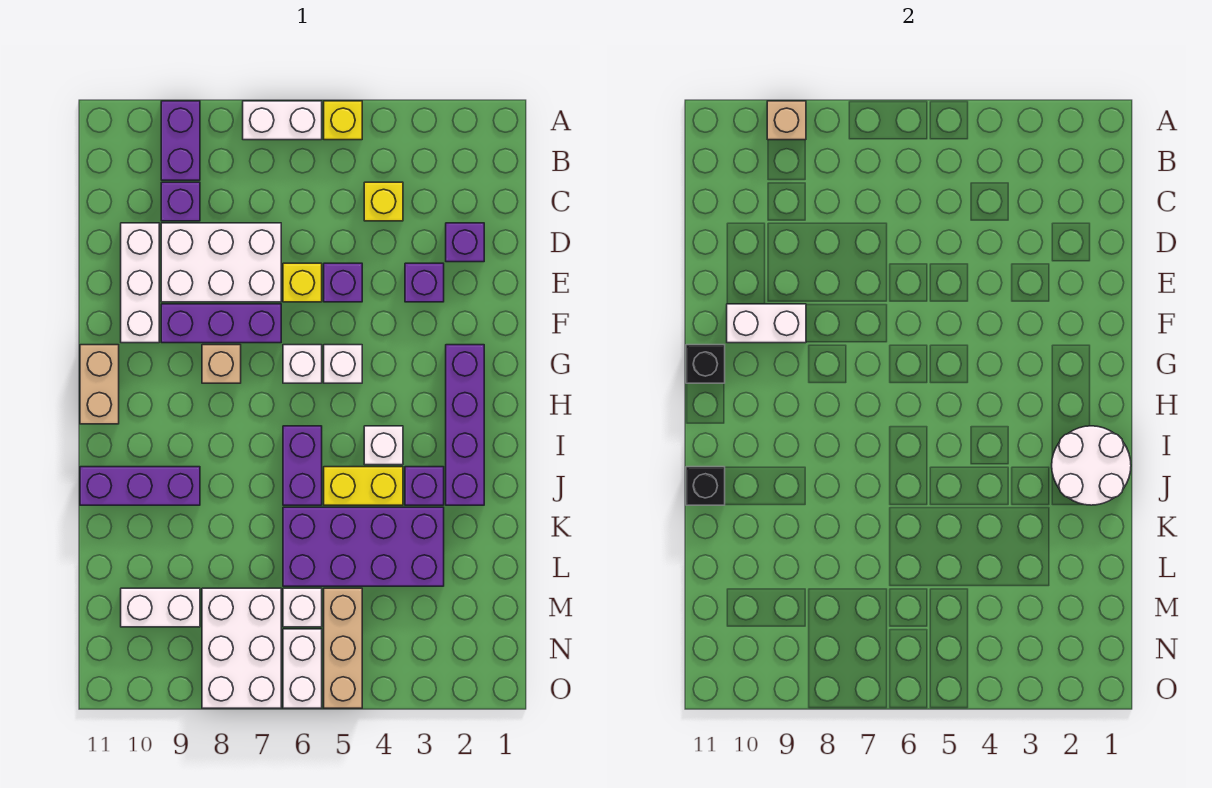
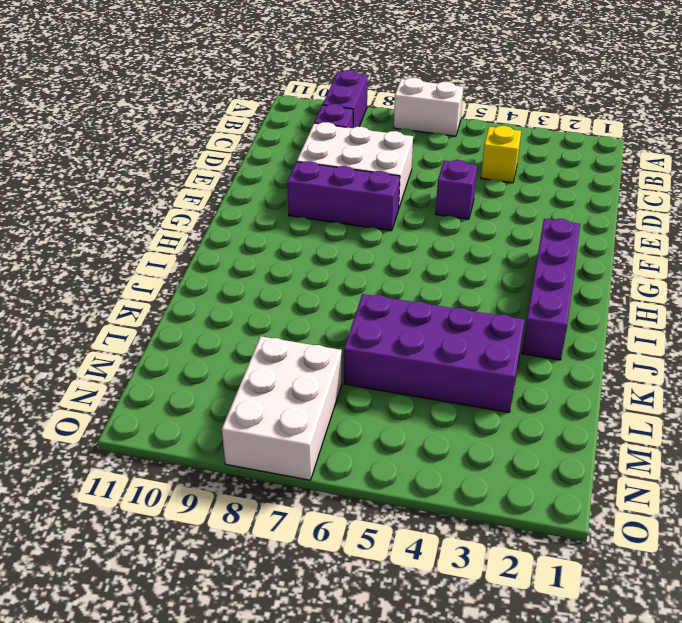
none -> yellow 1x1 brick [324,101,362,140]
none -> purple 1x1 brick [446,223,484,262]
none -> white 1x3 brick [121,223,159,343]
none -> purple 1x1 brick [405,263,444,302]

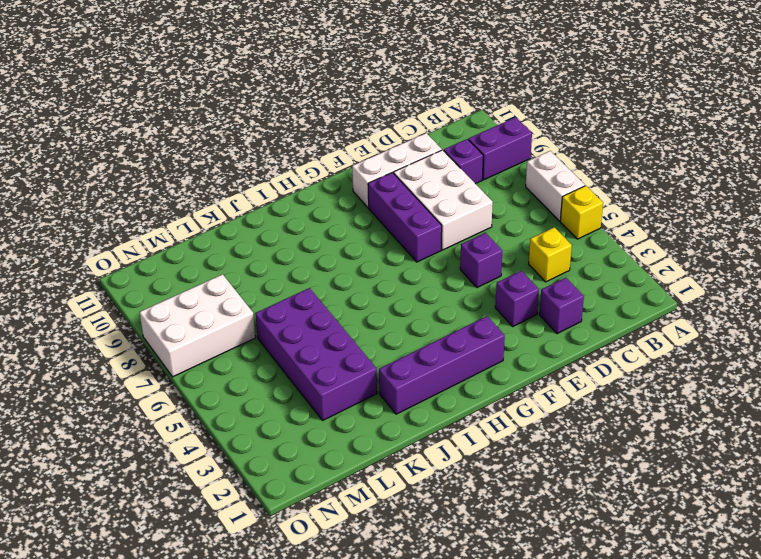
none -> yellow 1x1 brick [283,263,322,302]
none -> white 1x1 brick [324,345,362,383]
none -> white 1x1 brick [283,345,322,383]
none -> tan 1x1 brick [202,345,241,383]

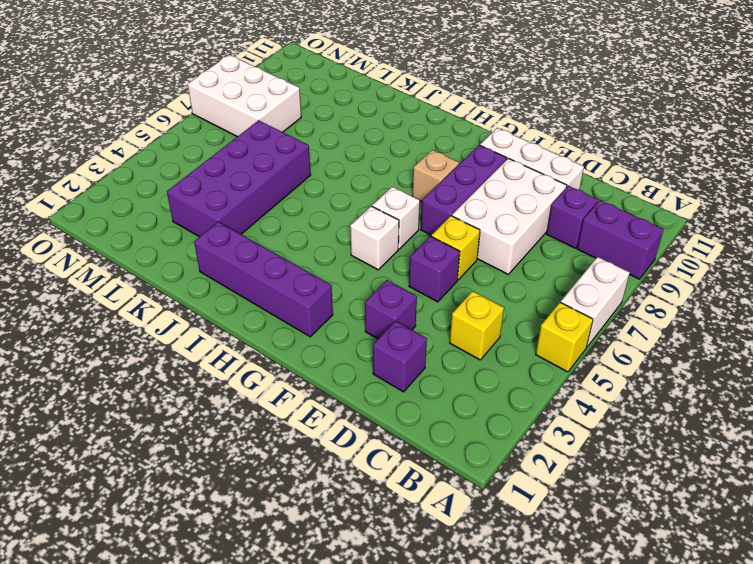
none -> tan 1x2 brick [80,345,119,424]
none -> white 1x1 brick [364,426,403,465]
none -> purple 1x2 brick [283,426,322,505]
none -> purple 1x1 brick [405,467,444,505]

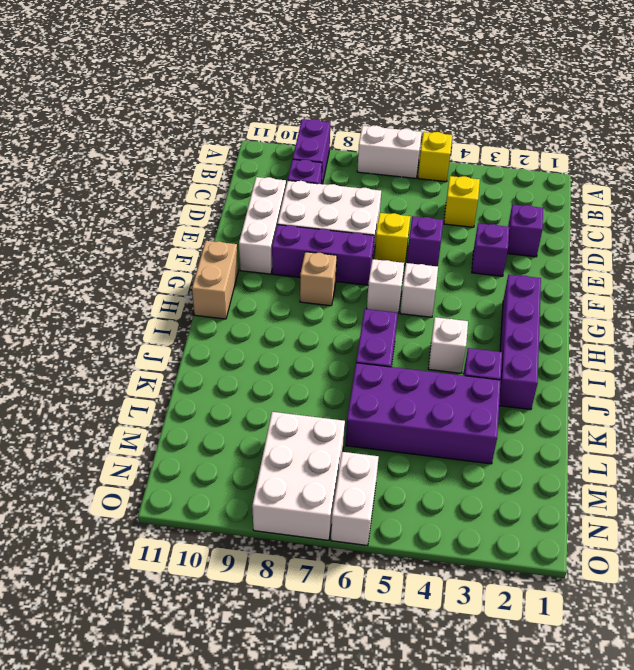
none -> yellow 1x2 brick [324,467,403,505]
none -> purple 1x3 brick [80,467,200,505]
none -> tan 1x3 brick [324,588,362,708]
none -> white 1x1 brick [283,588,322,627]

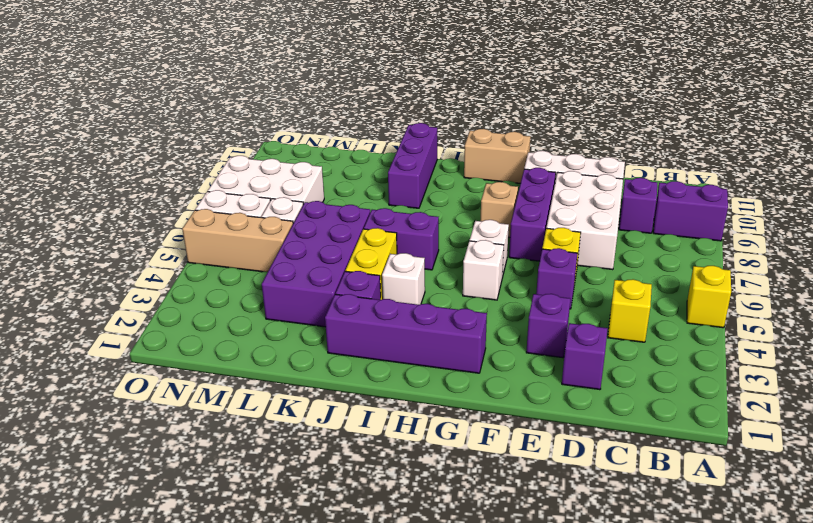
none -> white 1x2 brick [243,101,322,140]
none -> white 1x2 brick [121,588,200,627]
none -> tan 1x1 brick [767,101,806,140]
none -> white 1x2 brick [727,304,806,343]

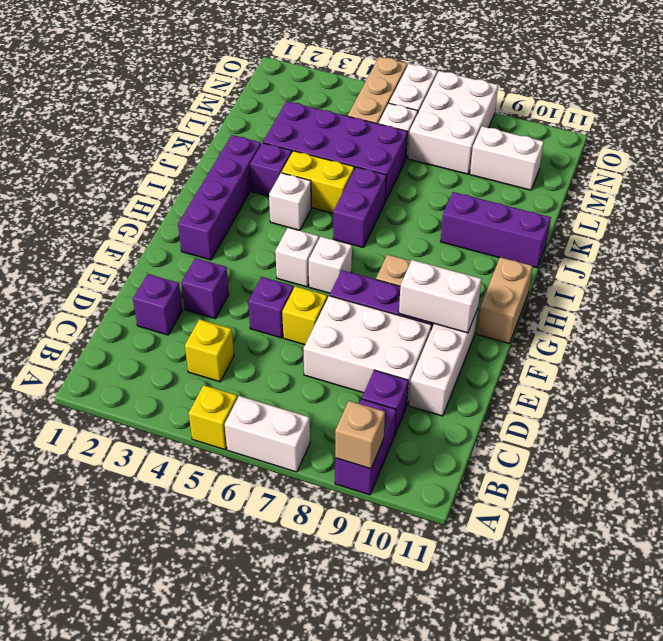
none -> black 1x1 brick [686,345,725,383]
none -> white 2x2 round brick [1052,426,1131,505]
none -> black 1x1 brick [686,467,725,505]

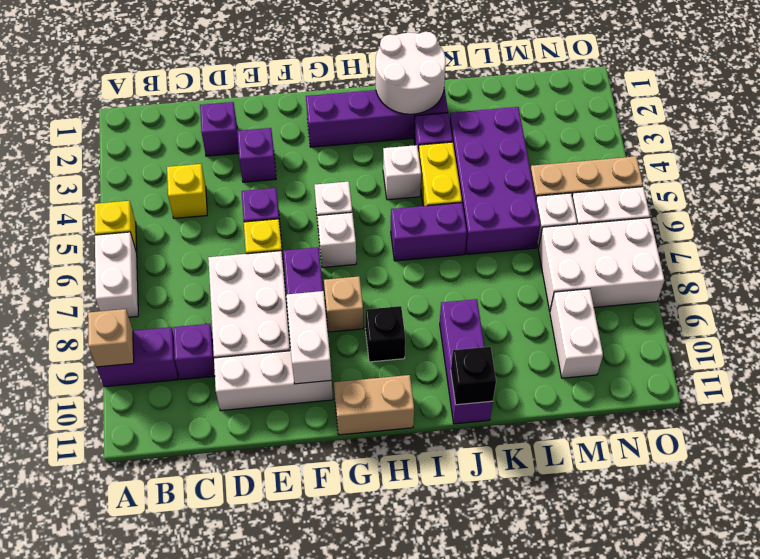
black 1x1 brick [365,306,405,362] -> black 1x1 brick moved to [686,345,725,383]

